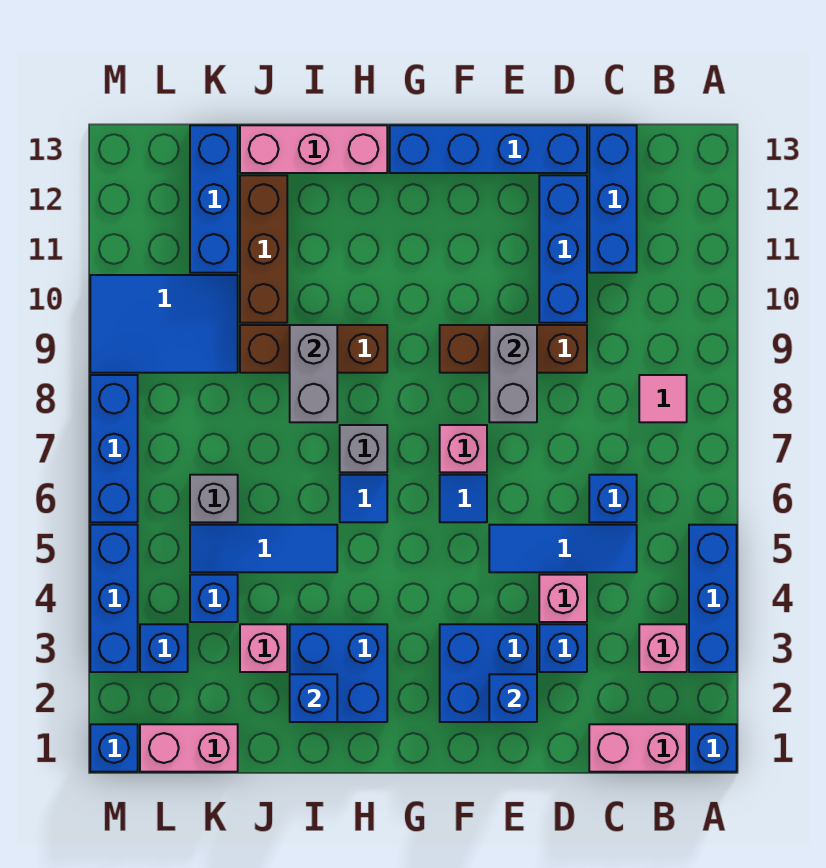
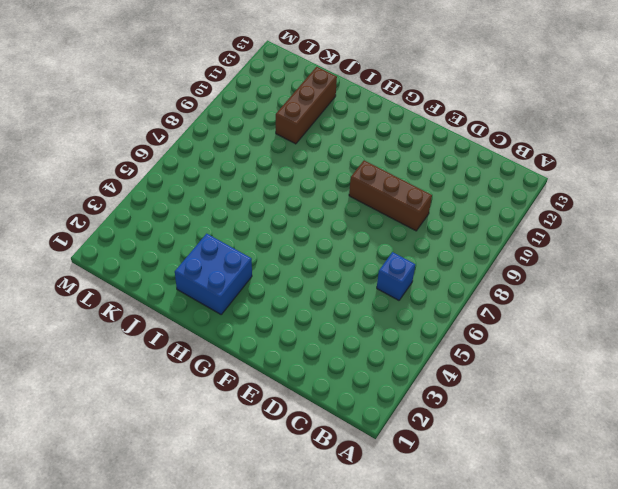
none -> blue 1x1 brick [689,724,737,772]
none -> blue 1x3 brick [689,525,737,672]
none -> pink 1x2 brick [589,724,687,772]
none -> pink 1x1 brick [639,624,687,672]

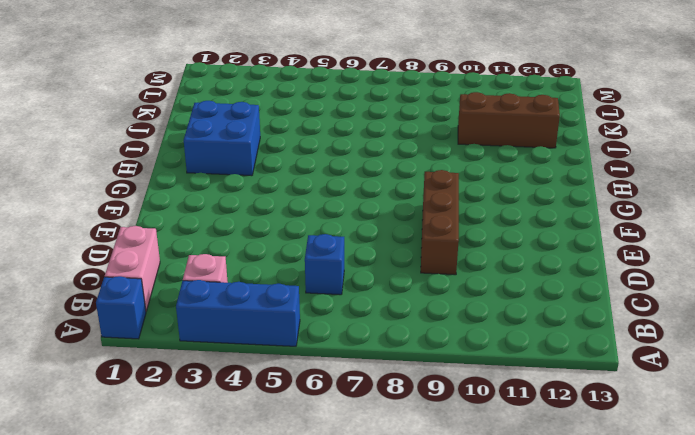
none -> pink 1x1 tile [639,375,687,422]
none -> blue 1x3 tile [489,525,637,572]
none -> blue 1x3 brick [589,125,637,273]
none -> blue 1x1 brick [539,624,587,672]

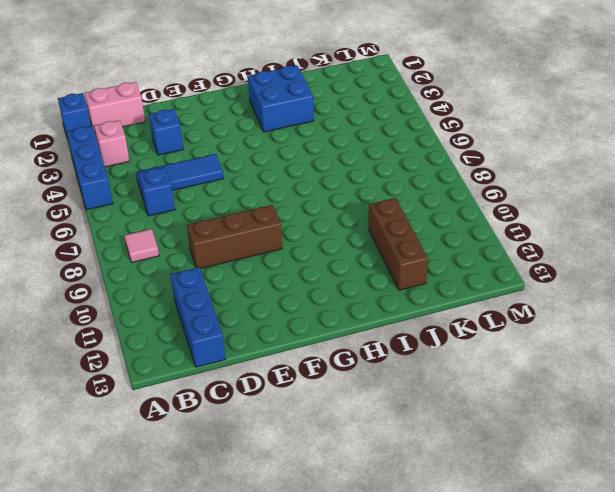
none -> pink 1x1 brick [539,575,587,622]
none -> blue 1x3 brick [539,175,587,323]
none -> blue 1x4 brick [390,125,587,173]
none -> blue 2x2 brick [440,624,537,722]

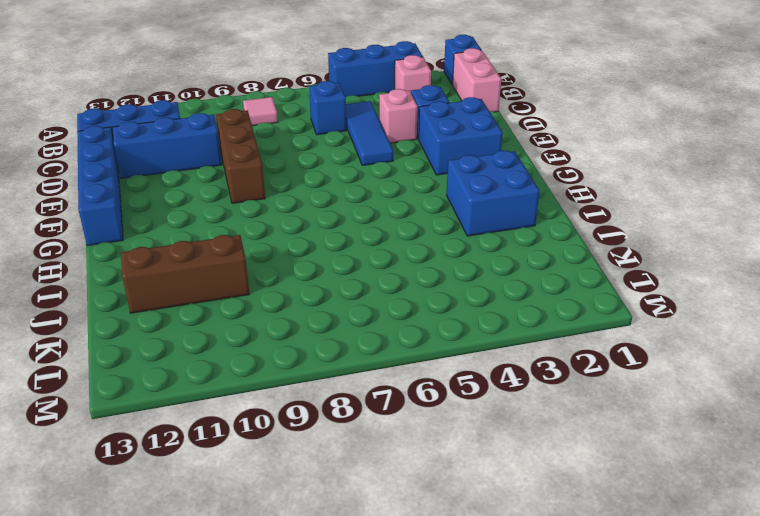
none -> blue 1x1 tile [440,475,487,522]
none -> pink 1x1 brick [440,425,487,472]
none -> blue 1x1 tile [340,475,387,522]
none -> grey 1x1 brick [340,425,387,472]

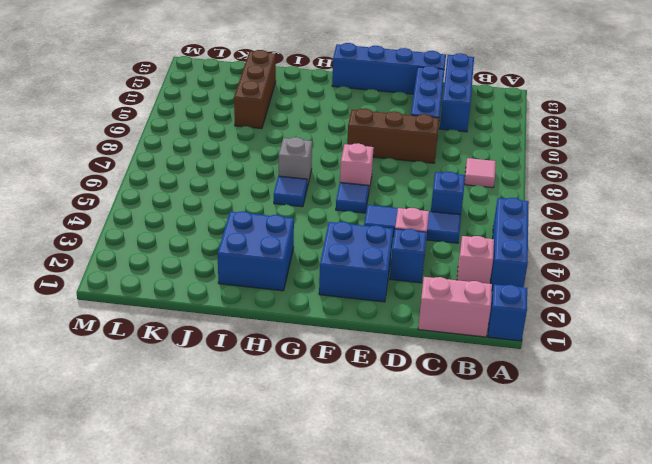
none -> brown 1x3 brick [240,325,387,373]
none -> pink 1x3 brick [240,125,387,173]
none -> blue 1x3 tile [190,525,337,572]
none -> pink 1x1 brick [240,624,287,672]

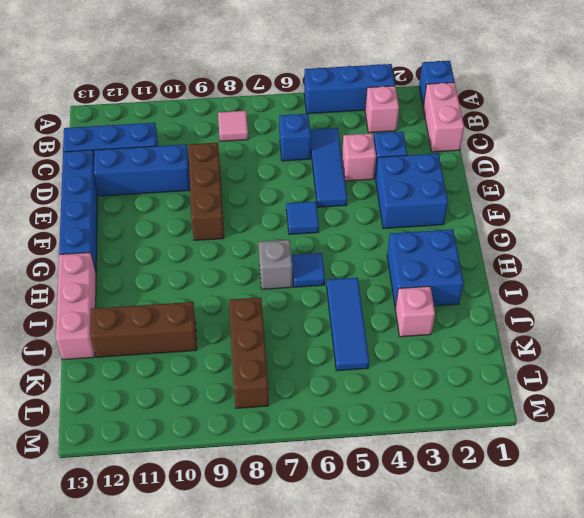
brown 1x3 brick [229,297,269,408] -> brown 1x3 brick moved to [240,325,387,373]
none -> pink 1x1 brick [440,425,487,472]
none -> pink 1x2 brick [140,724,238,772]
none -> blue 1x1 brick [190,575,238,622]
none -> grey 1x1 brick [190,475,238,522]

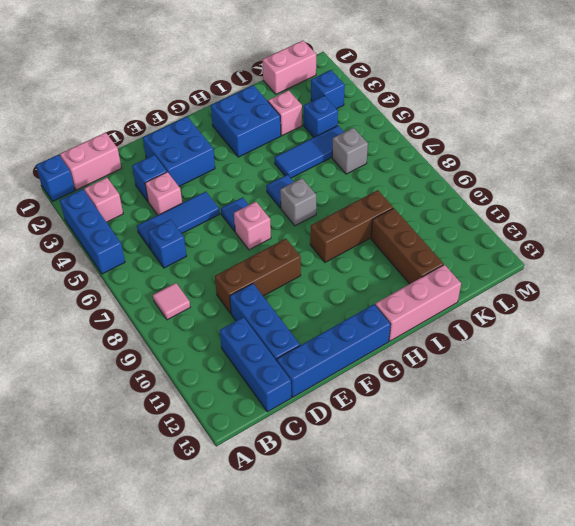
none -> blue 2x3 tile [90,275,238,373]
none -> blue 1x3 brick [190,125,238,273]
none -> blue 1x1 brick [90,724,138,772]
none -> blue 1x3 brick [90,525,138,672]

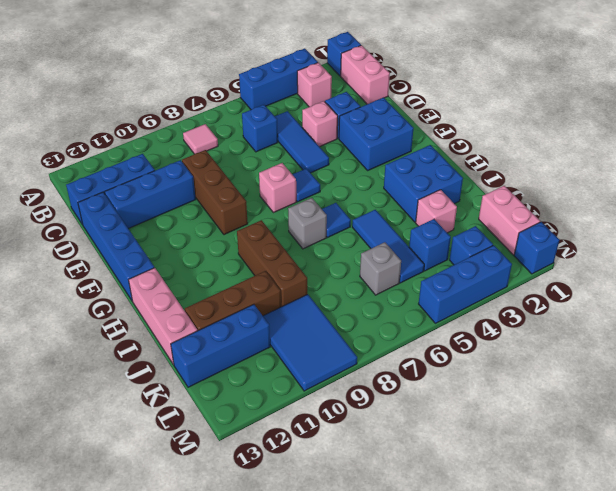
none -> blue 1x3 brick [90,375,138,522]
none -> blue 1x1 brick [489,674,537,722]
none -> grey 1x2 brick [489,325,537,422]
none -> blue 1x1 brick [290,674,337,722]

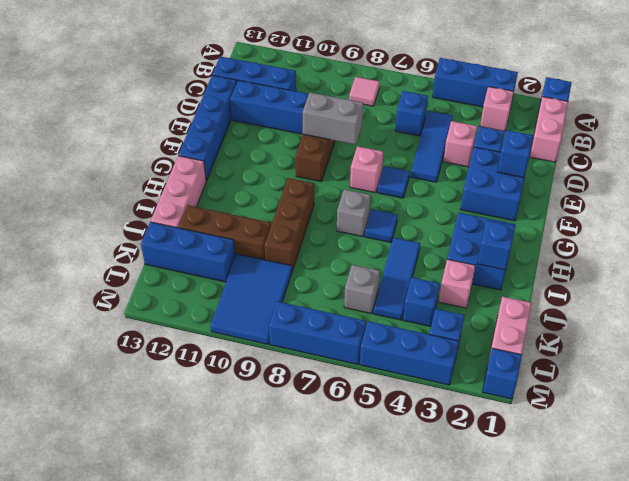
none -> grey 1x2 brick [290,325,337,422]

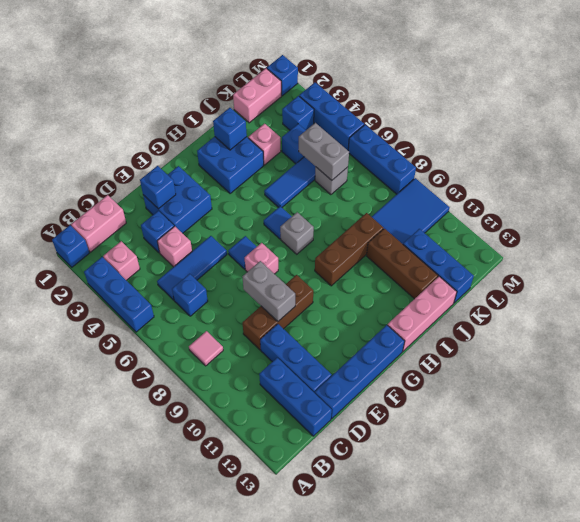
grey 1x2 brick [299,123,349,180] -> grey 1x2 brick moved to [290,325,337,422]

